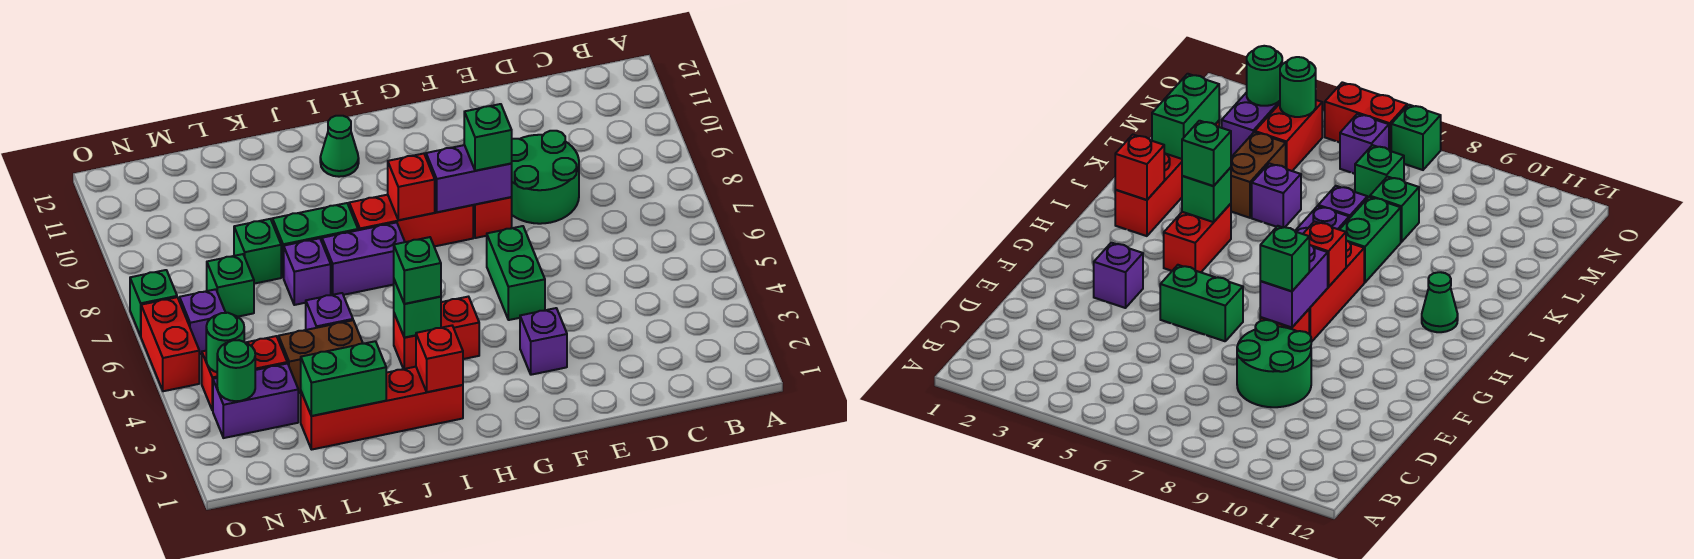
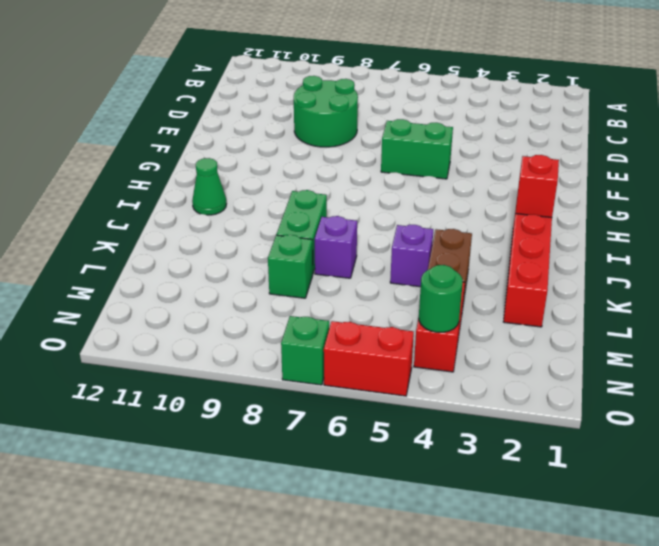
none -> purple 1x1 brick [520,308,567,375]
none -> red 1x1 brick [473,197,512,238]
none -> red 1x3 brick [349,195,473,247]

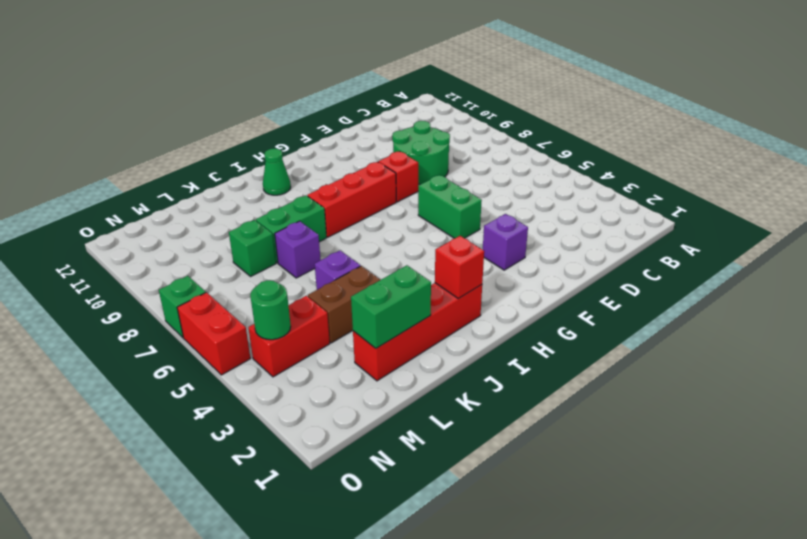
none -> red 1x2 brick [394,297,479,369]
none -> purple 1x2 brick [322,222,405,295]
none -> purple 1x2 brick [213,363,298,438]

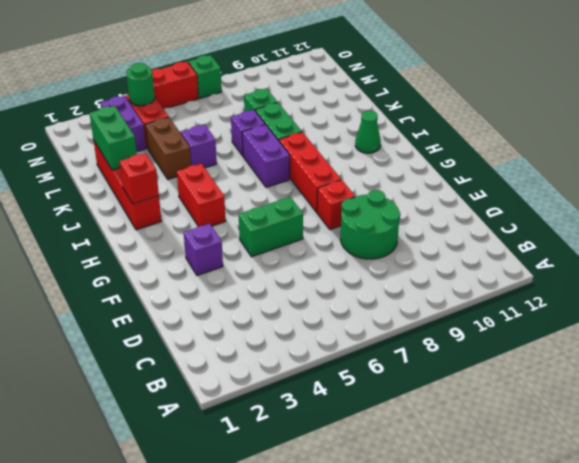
none -> green 1x1 brick [207,254,254,317]
none -> purple 1x1 brick [180,289,226,354]
none -> purple 1x2 brick [426,145,512,212]

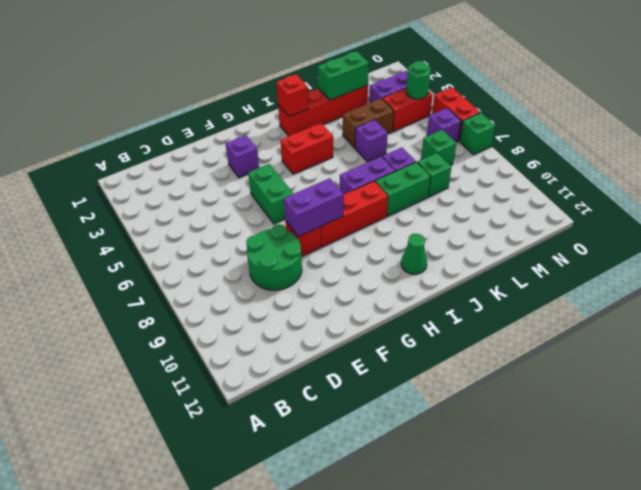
none -> red 1x1 brick [388,154,435,220]
none -> green 1x1 brick [394,280,441,338]
none -> green 1x1 round brick [217,340,255,401]

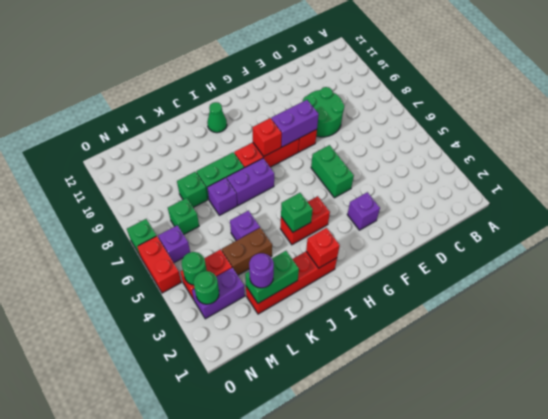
purple 1x1 round brick [249,253,274,288] -> none
none -> green 1x1 brick [464,104,512,171]
none -> green 1x1 brick [394,237,441,304]

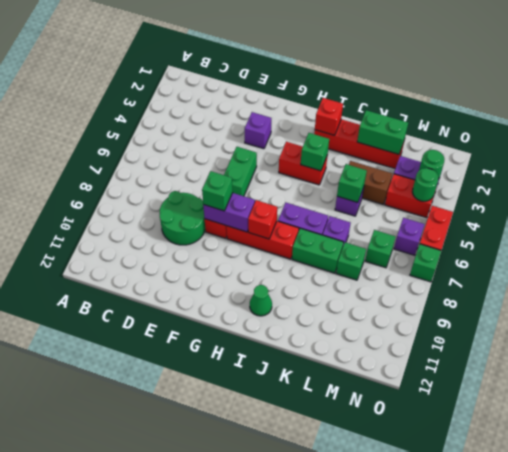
green 1x1 brick [337,164,367,203] -> green 1x1 brick moved to [394,237,441,304]

